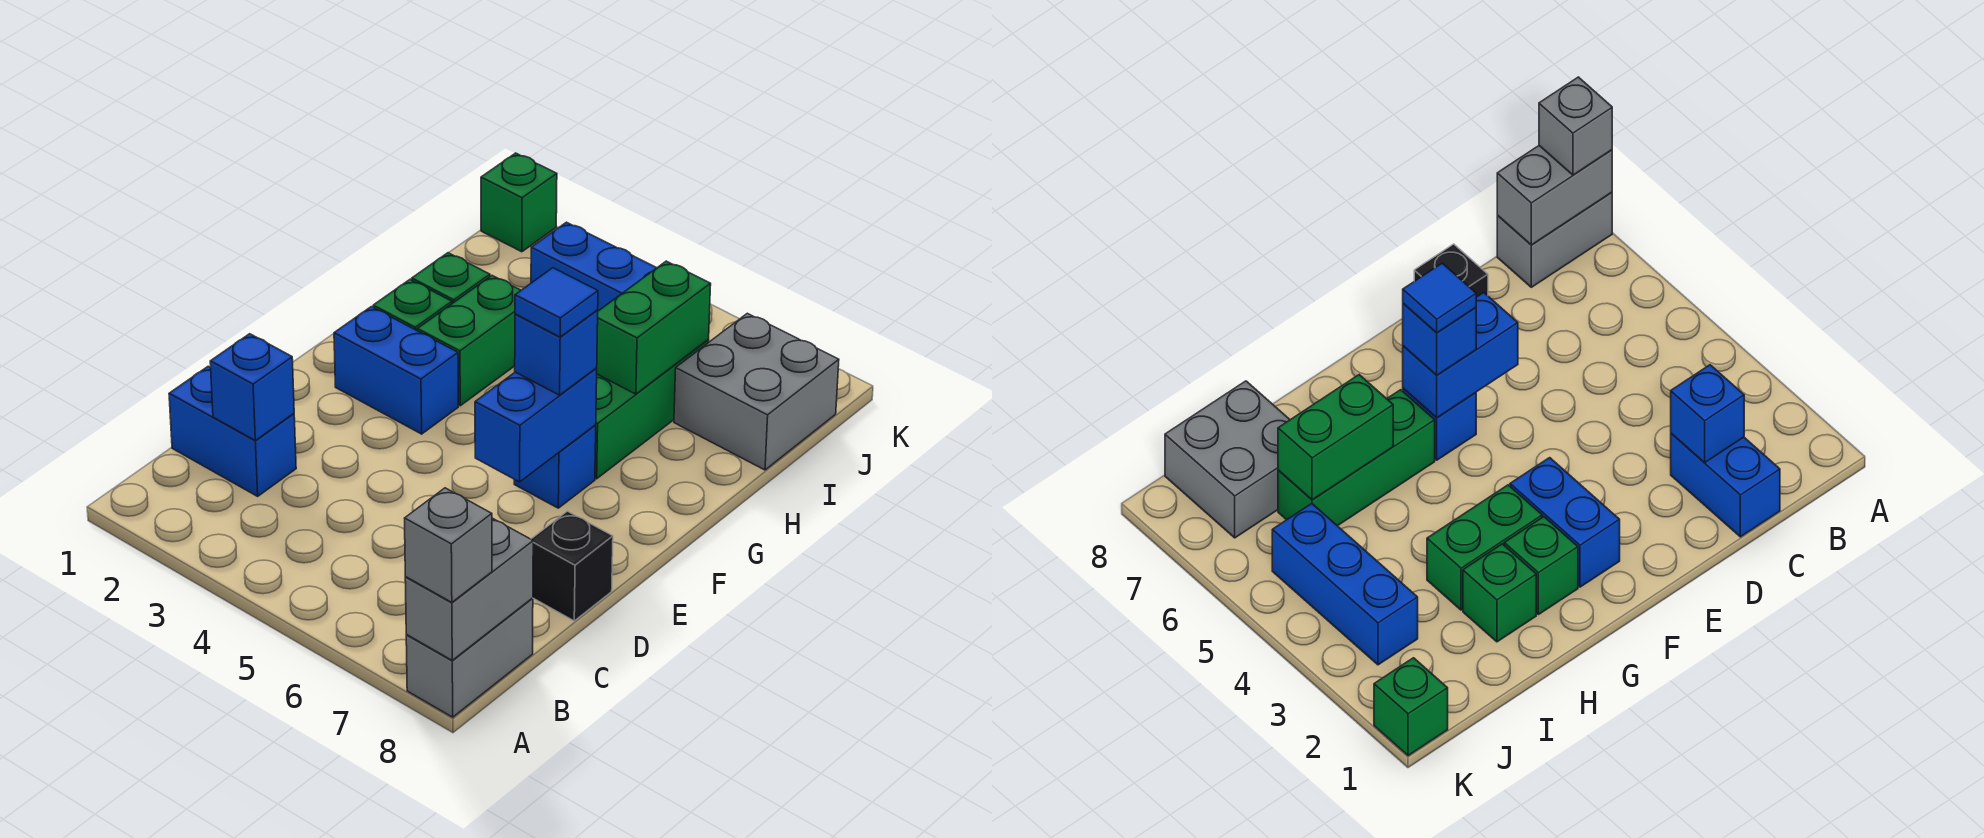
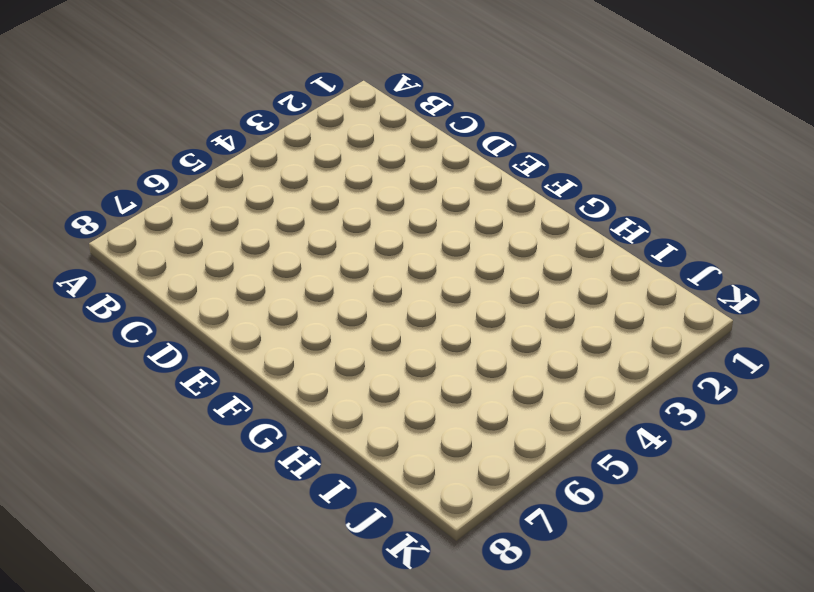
none -> grey 1x2 brick [406,598,533,717]
none -> blue 1x2 brick [169,366,296,496]
none -> black 1x1 brick [531,511,613,621]

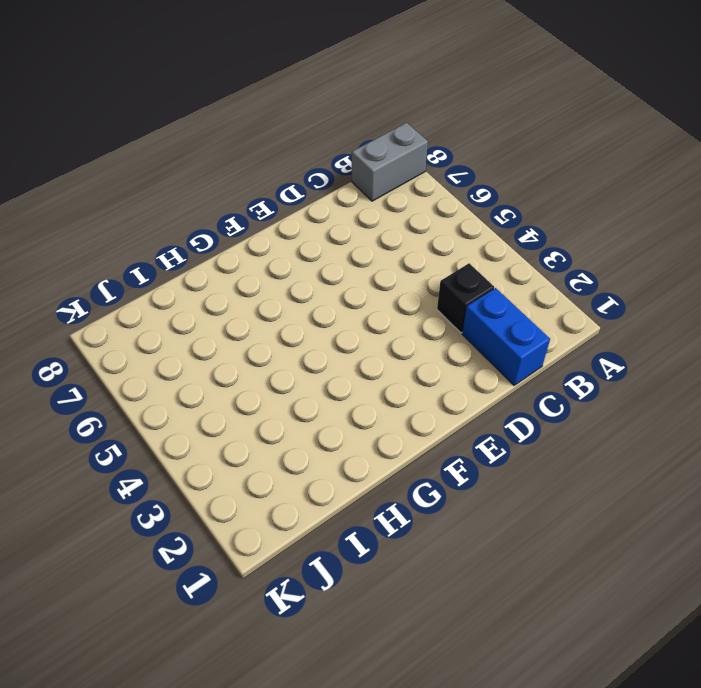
black 1x1 brick [437,263,494,333] -> black 1x1 brick moved to [531,511,613,621]
none -> blue 1x2 brick [334,307,458,434]
none -> blue 1x1 brick [514,425,596,508]
none -> green 1x1 brick [373,279,452,330]

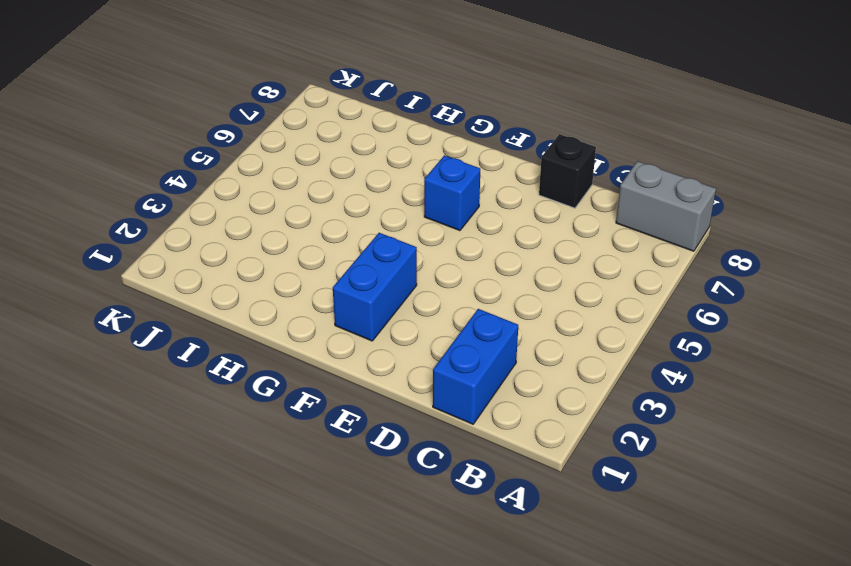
none -> green 1x1 brick [373,279,452,330]
none -> green 1x2 brick [417,276,521,406]
none -> green 1x3 brick [595,340,709,479]

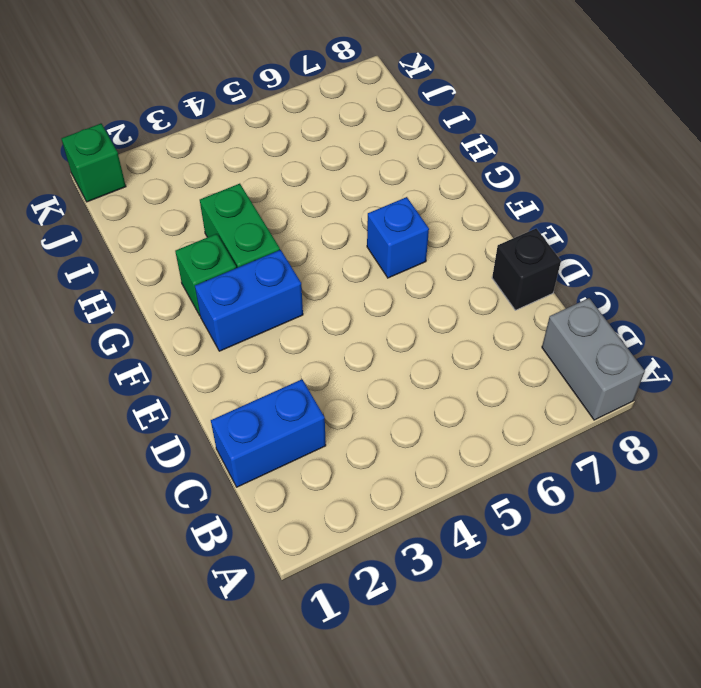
none -> green 1x3 brick [595,340,709,479]
none -> green 1x1 brick [412,253,490,303]
none -> grey 2x2 brick [674,313,839,470]

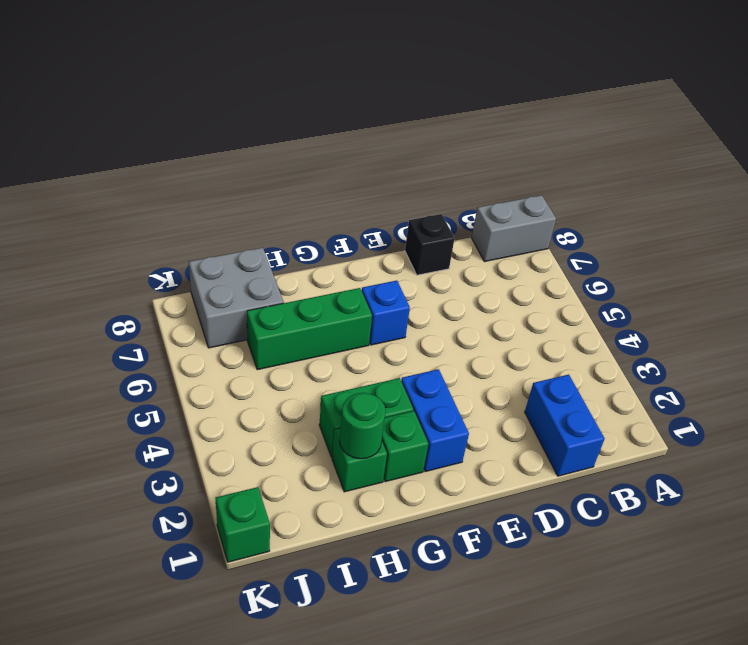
green 1x1 round brick [340,393,386,459] -> none
none -> blue 1x3 brick [531,222,656,311]
none -> grey 1x2 brick [405,518,533,660]
none -> blue 1x1 brick [210,334,294,440]

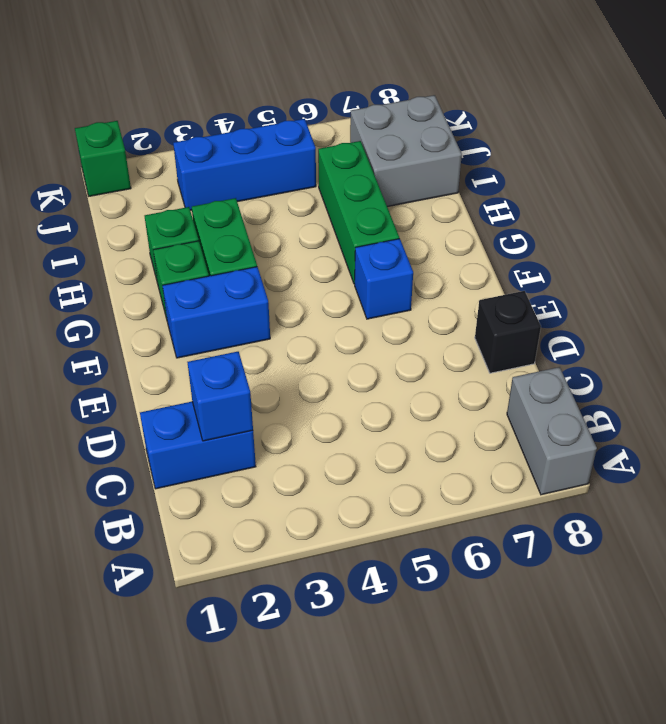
none -> grey 1x2 brick [405,518,533,660]
none -> blue 1x2 brick [475,368,597,482]
none -> green 1x2 brick [597,261,711,394]

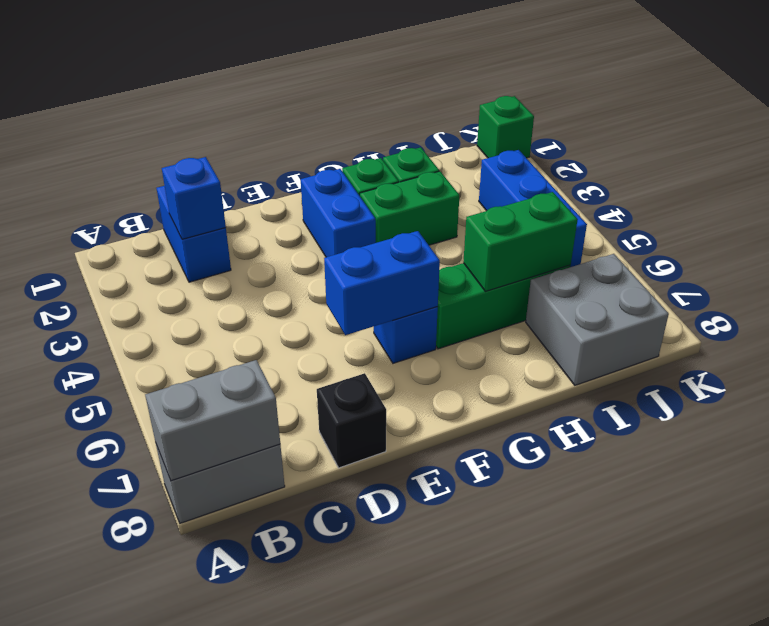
none -> grey 1x1 brick [405,488,492,602]
none -> blue 1x1 brick [515,310,598,395]
none -> blue 1x1 tile [515,268,598,337]

